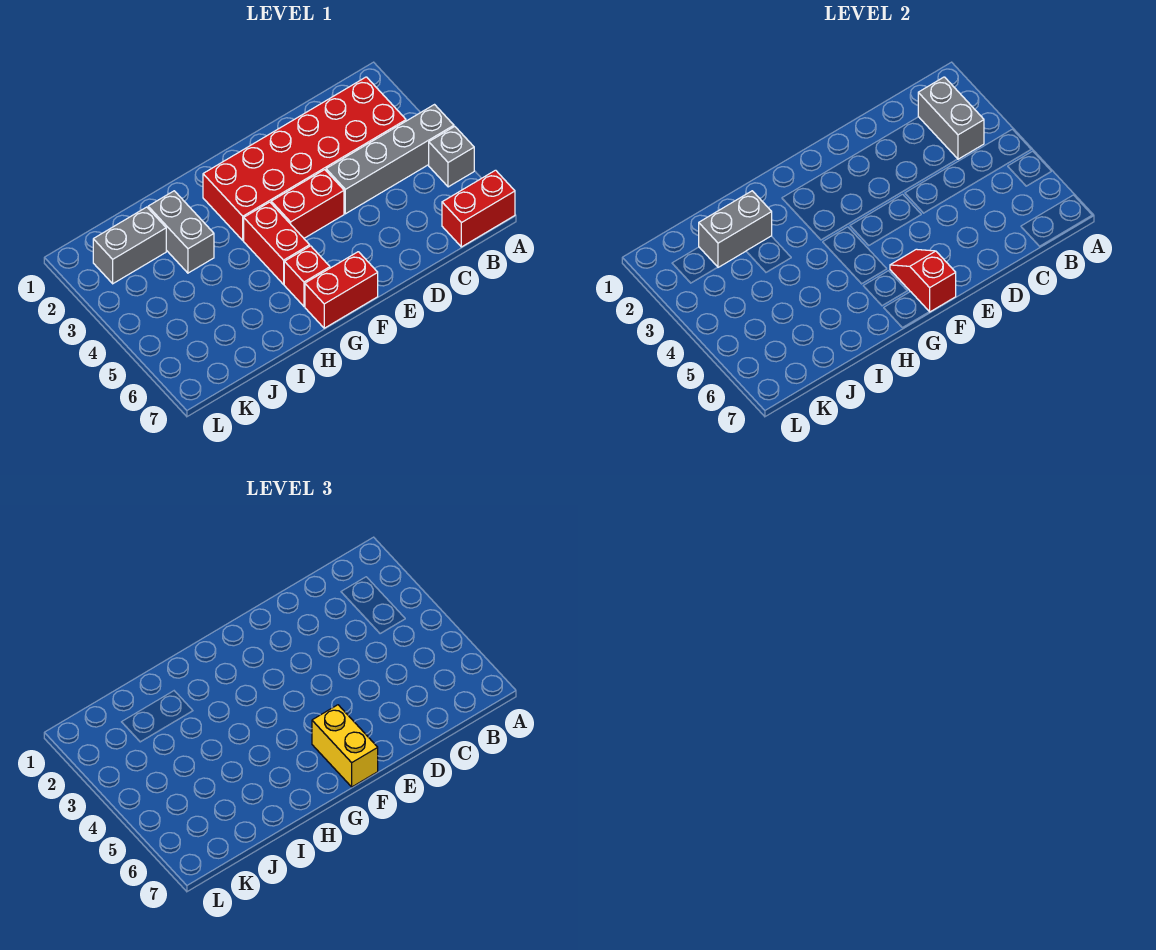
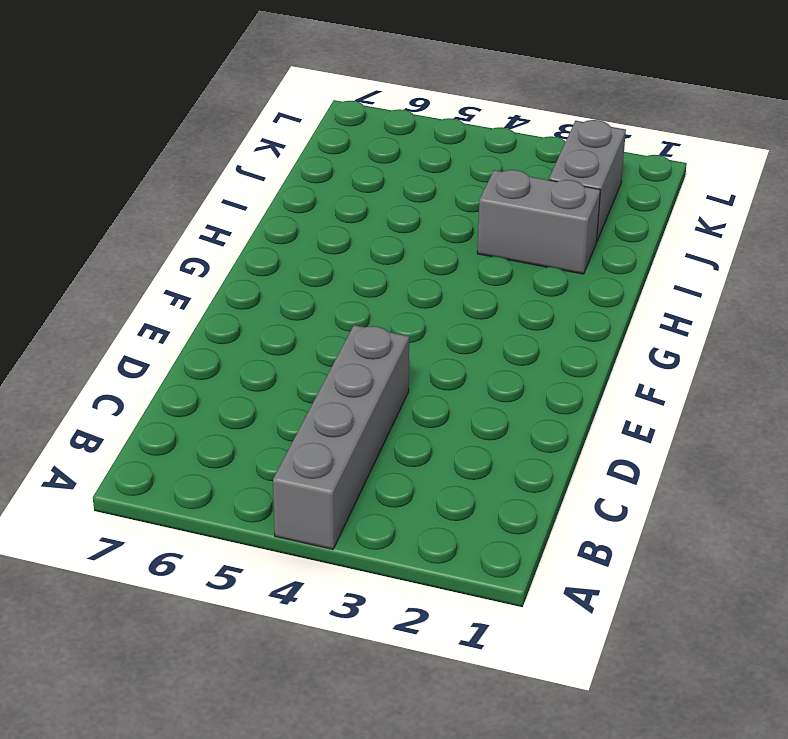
none -> grey 1x1 brick [429,127,474,187]
none -> red 1x2 brick [442,170,515,247]
none -> red 2x6 brick [203,77,406,240]

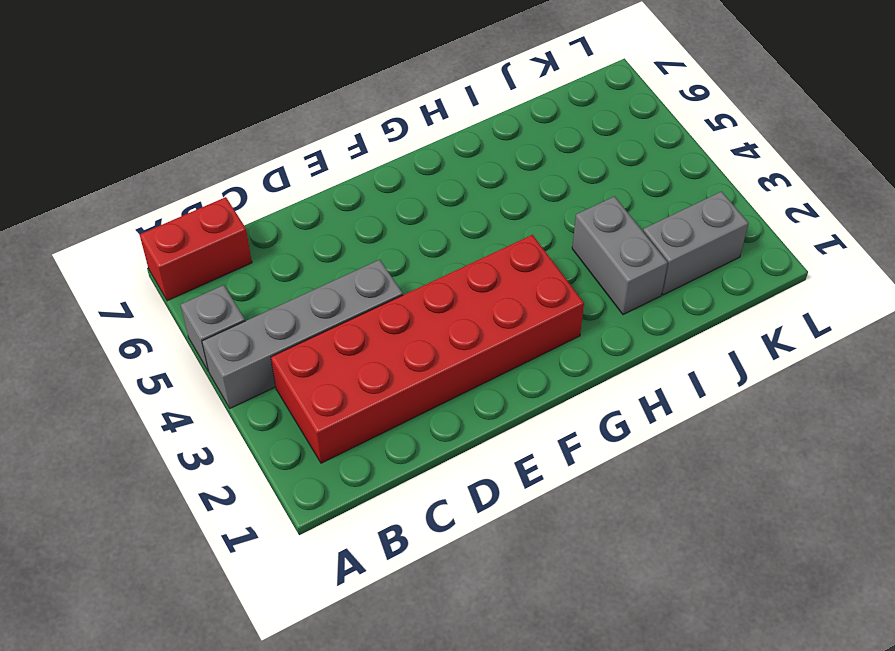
none -> red 1x2 brick [271,170,344,238]
none -> red 1x2 brick [305,252,378,328]
none -> red 1x2 brick [244,202,310,284]

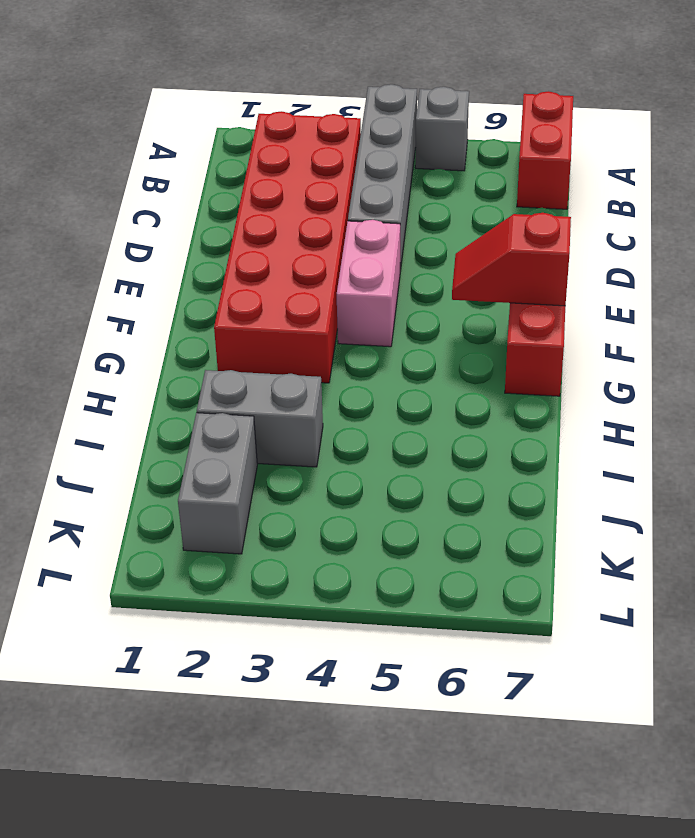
pink 1x2 brick [337,220,400,347] -> red 1x2 brick [271,170,344,238]
none -> red 1x2 brick [244,202,310,284]
none -> red 1x1 brick [284,246,330,306]
none -> grey 1x2 brick [918,77,984,159]

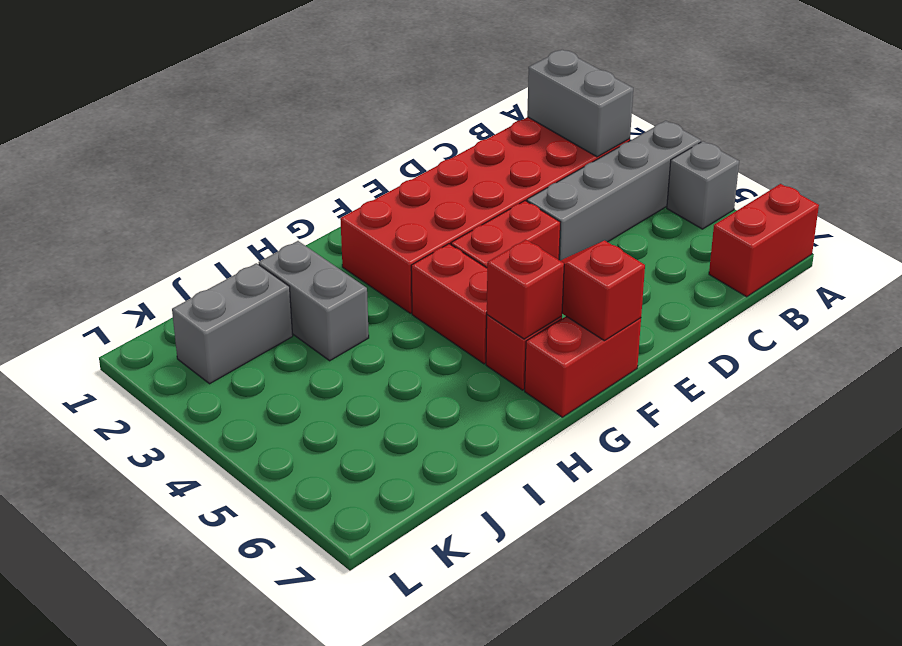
red 1x1 brick [487,240,564,339] -> none
none -> grey 1x2 brick [699,191,772,267]
none -> yellow 1x2 brick [312,705,378,787]

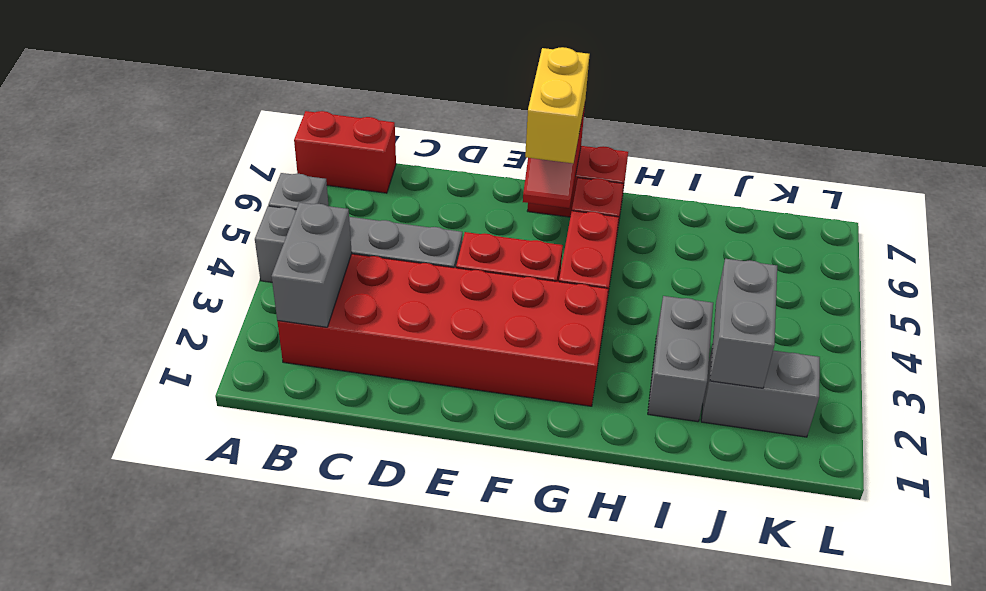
grey 1x2 brick [710,259,777,388] -> grey 1x2 brick turned to [699,191,772,267]

